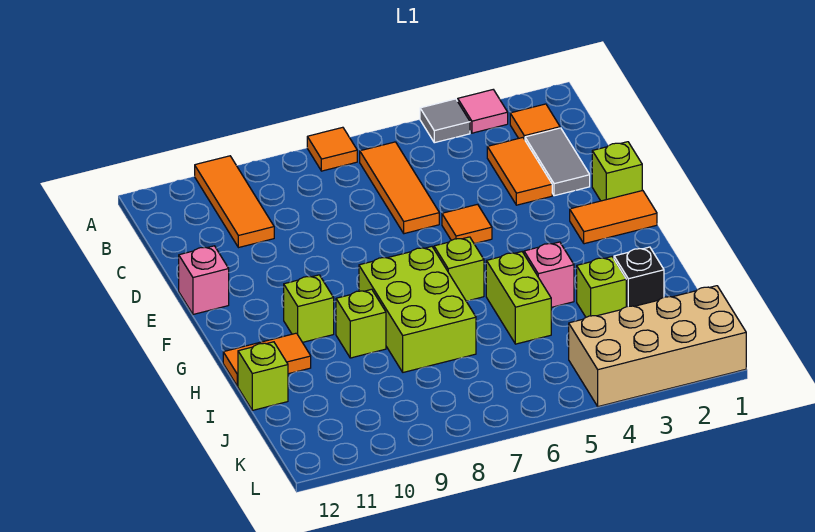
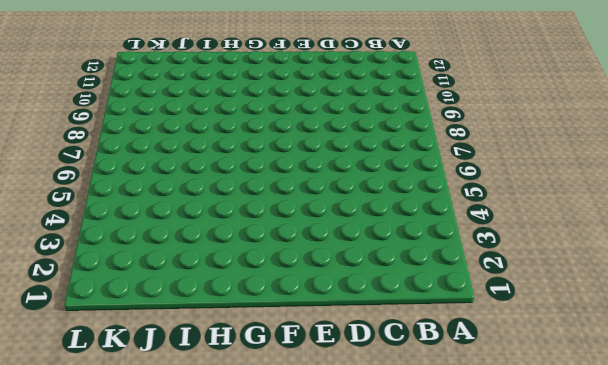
none -> pink 1x1 tile [458,90,508,133]
none -> grey 1x1 tile [420,99,470,143]
none -> orange 1x1 tile [307,127,357,171]

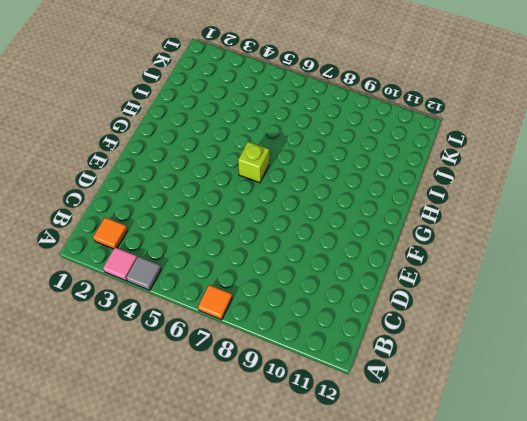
none -> orange 1x3 tile [195,156,274,248]
none -> orange 1x3 tile [360,142,439,234]
none -> grey 1x2 tile [525,128,590,196]

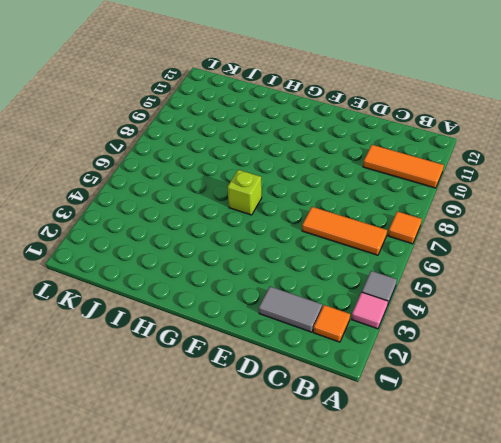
none -> orange 1x2 tile [487,138,552,205]
none -> lime 1x1 brick [592,142,642,201]
none -> orange 1x1 tile [442,204,492,244]

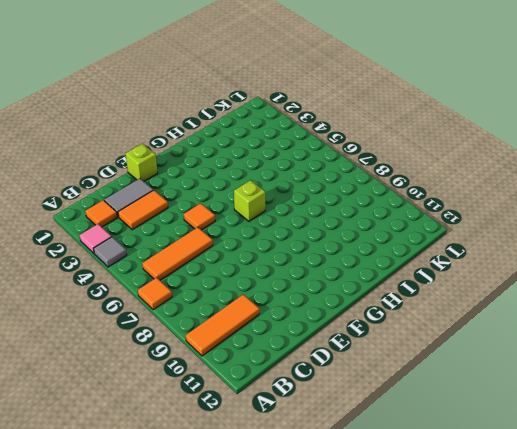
none -> pink 1x1 brick [179,246,229,314]
none -> orange 1x2 tile [570,190,657,244]
none -> lime 2x3 brick [359,247,476,372]

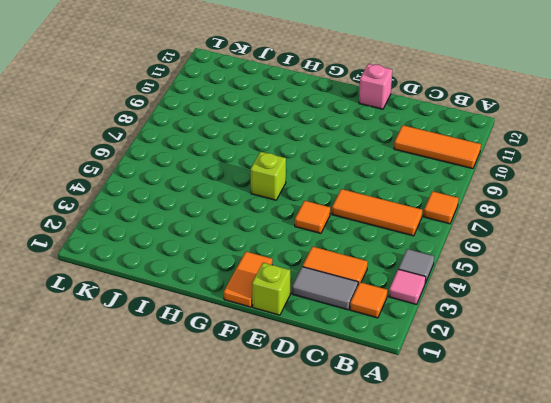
none -> lime 2x3 brick [359,247,476,372]
none -> lime 1x1 brick [284,275,334,342]
none -> pink 1x1 brick [524,242,574,307]

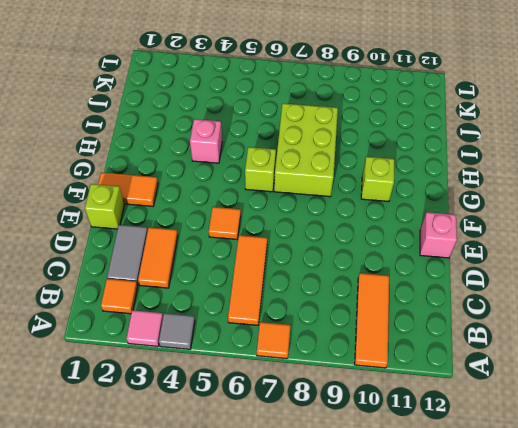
none -> lime 1x2 brick [486,252,551,344]
none -> lime 1x1 brick [336,289,386,358]
none -> orange 1x2 tile [223,333,311,386]

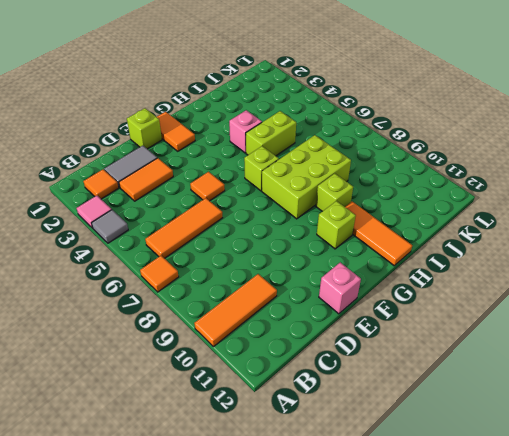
orange 1x3 tile [345,202,412,266] -> orange 1x2 tile [223,333,311,386]
none -> black 1x1 brick [614,247,664,307]
none -> lime 1x1 brick [577,257,626,317]
none -> lime 1x1 brick [238,342,288,410]

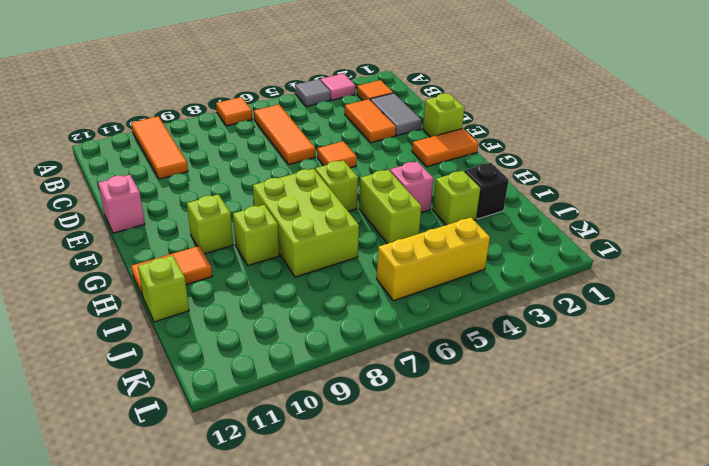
yellow 1x3 brick [377,218,490,301] -> tan 2x4 brick [569,286,746,407]

